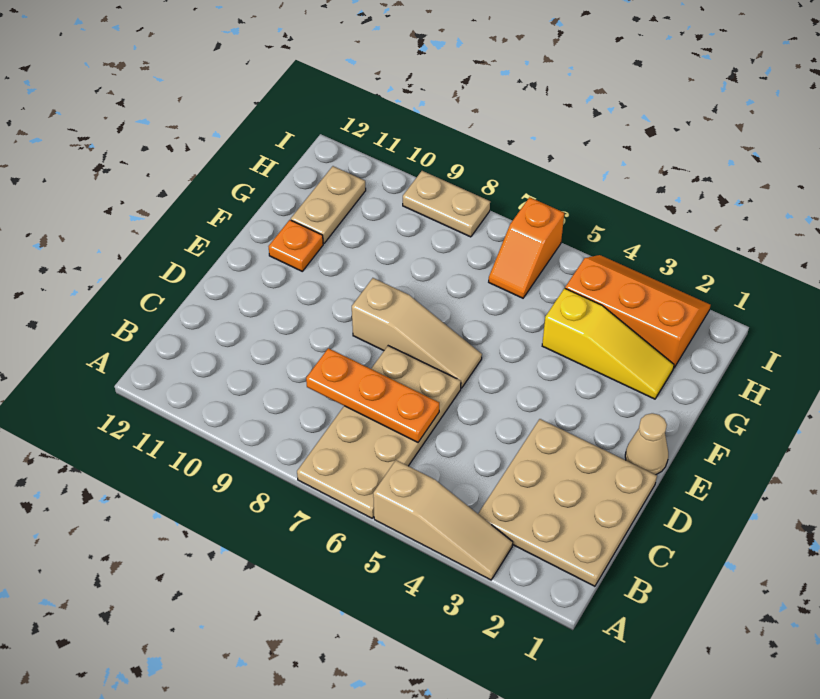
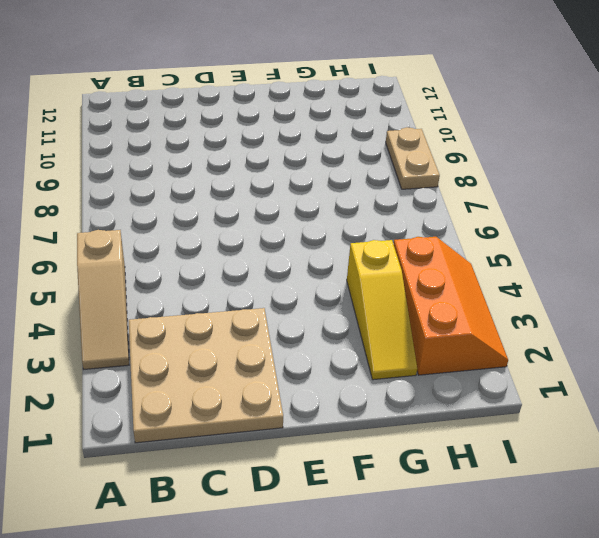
none -> tan 2x4 plate [297,346,461,518]
none -> tan 1x1 cone [625,413,668,475]
none -> tan 1x3 slope [352,278,482,388]

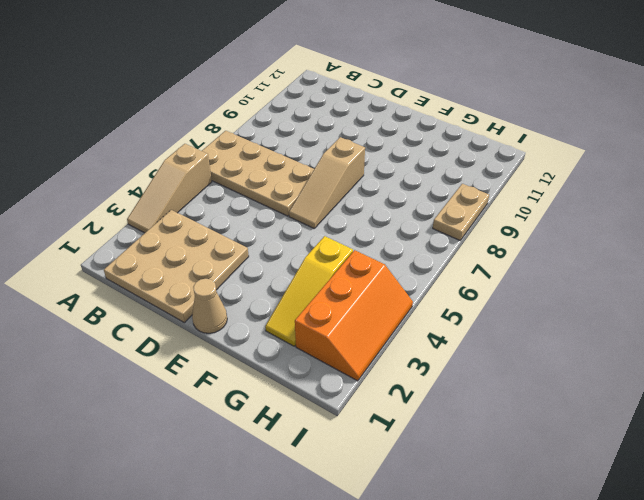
none -> orange 1x1 plate [268,220,323,271]
none -> tan 1x2 plate [291,166,366,243]
none -> orange 1x2 slope [489,197,564,298]

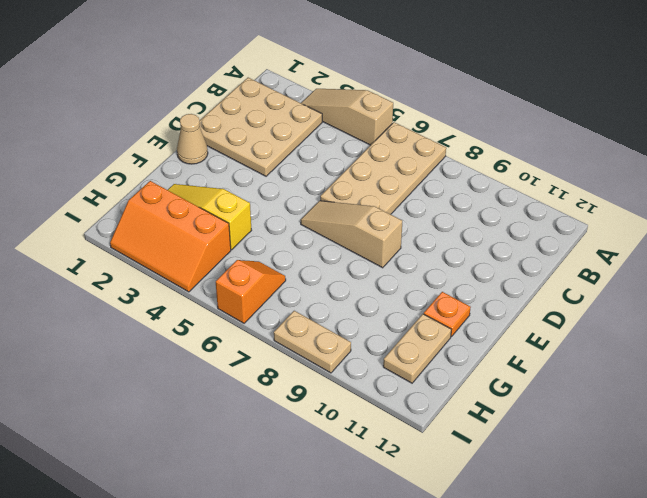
none -> orange 1x3 plate [306,348,439,442]

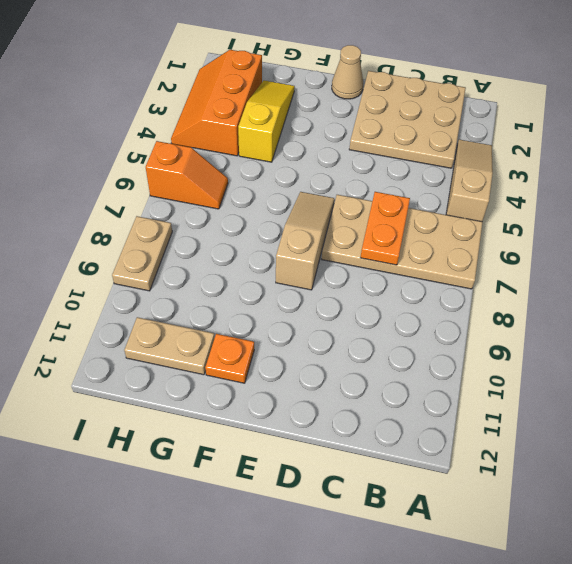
orange 1x2 plate [360,192,410,265] -> orange 1x3 plate [306,348,439,442]

